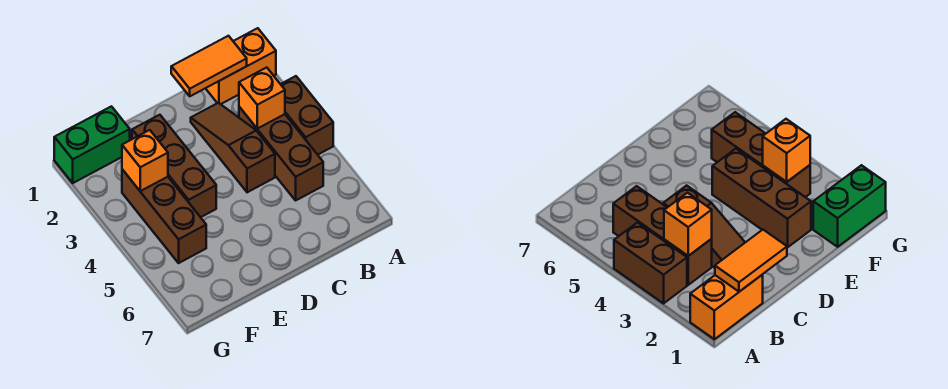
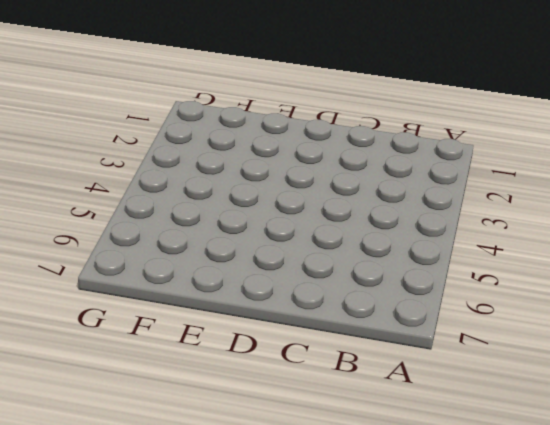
none -> orange 1x2 brick [206,28,276,104]
none -> brown 1x2 brick [281,76,333,155]

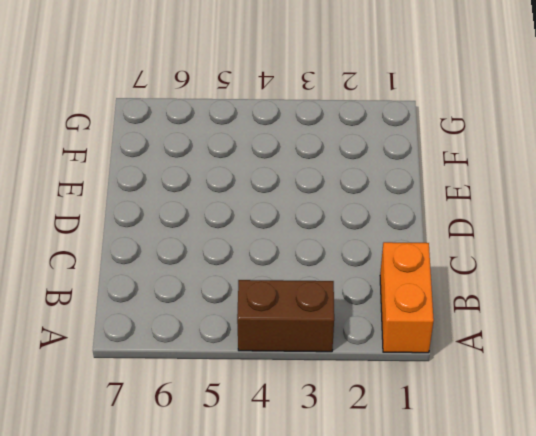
none -> brown 1x3 brick [239,107,323,200]
none -> brown 1x3 slope [191,103,275,192]

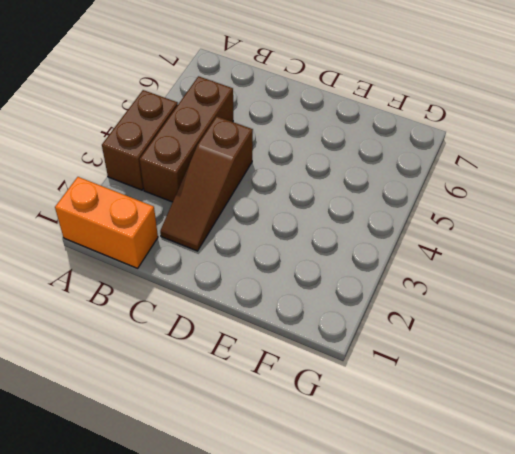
none -> brown 1x3 brick [132,115,216,217]
none -> green 1x2 brick [54,106,130,183]

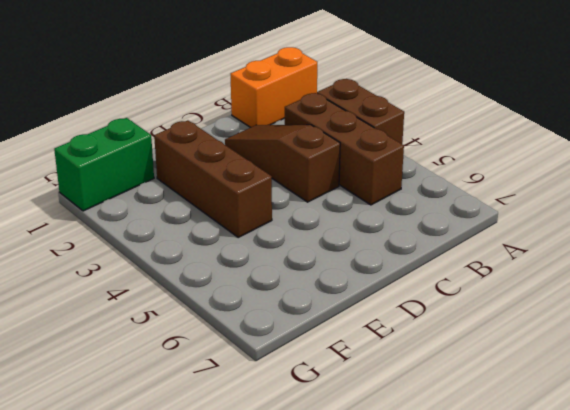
none -> brown 1x3 brick [122,169,206,263]
none -> orange 1x2 tile [171,36,247,96]

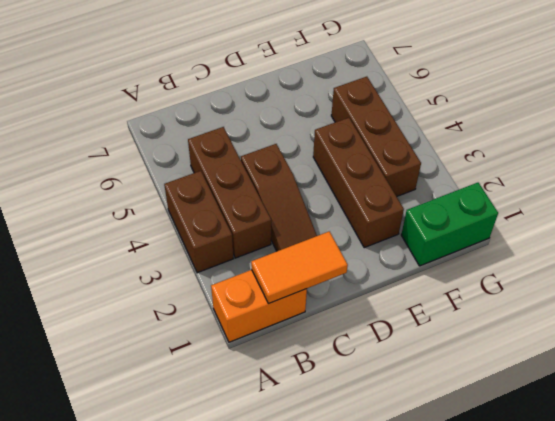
none -> orange 1x1 brick [239,67,285,129]
none -> orange 1x1 brick [122,130,168,191]

